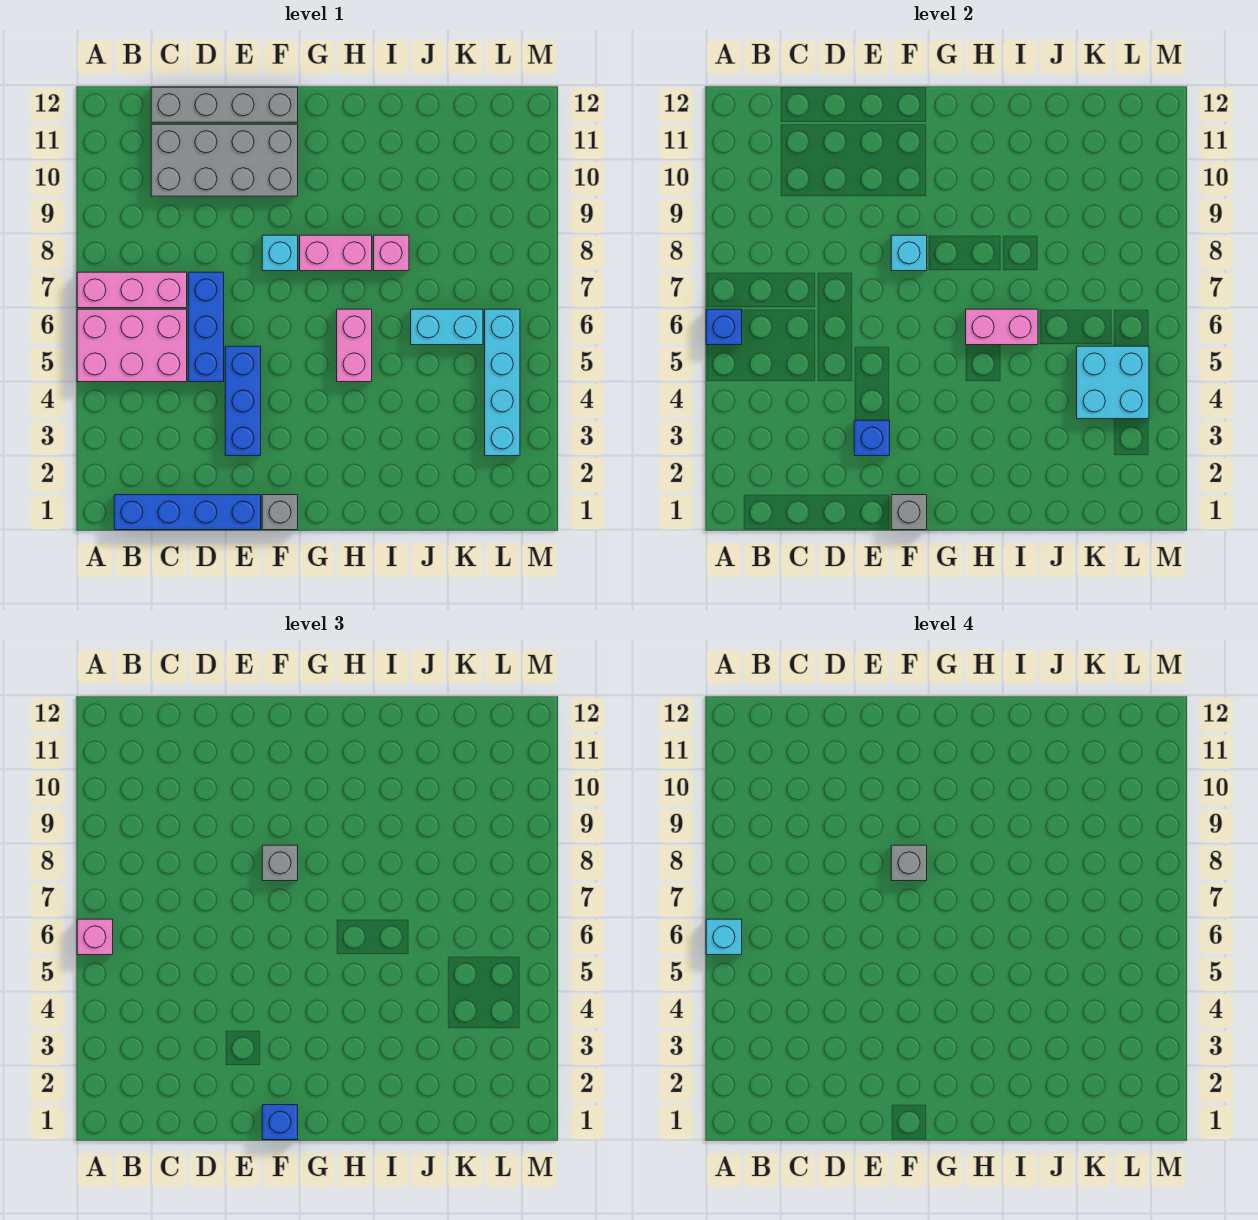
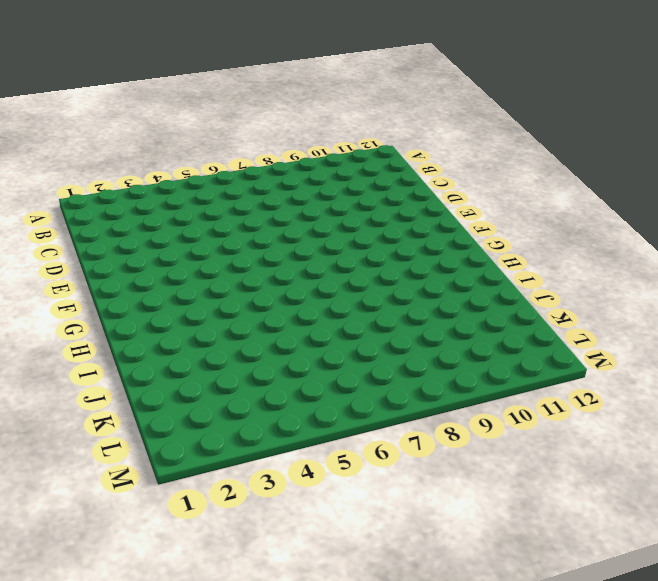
none -> pink 2x3 brick [77,309,187,382]
none -> pink 1x3 brick [77,272,187,308]
none -> blue 1x4 brick [114,495,261,530]

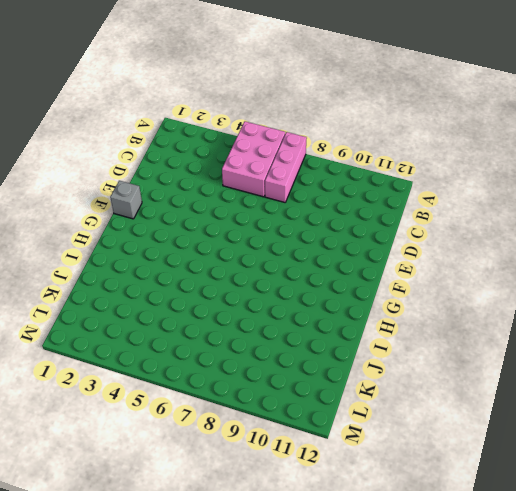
none -> blue 1x4 brick [114,495,261,530]
none -> grey 2x4 brick [151,124,298,196]
none -> grey 1x4 brick [151,87,298,122]

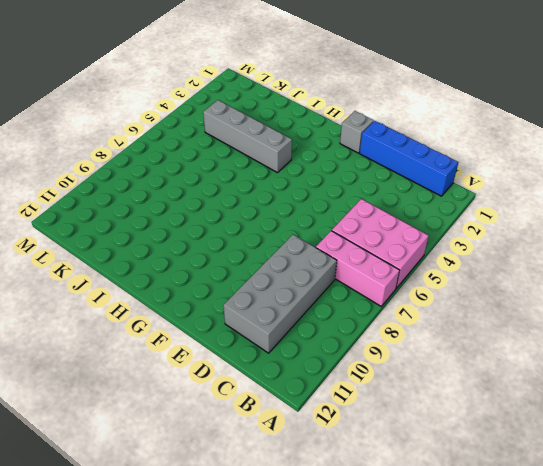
grey 2x4 brick [223,235,337,353] -> grey 2x4 brick turned to [151,124,298,196]
grey 1x4 brick [203,100,292,173] -> grey 1x4 brick moved to [151,87,298,122]
none -> blue 1x3 brick [188,272,224,382]
none -> blue 1x3 brick [225,346,261,456]
none -> cyan 1x1 brick [262,235,298,271]

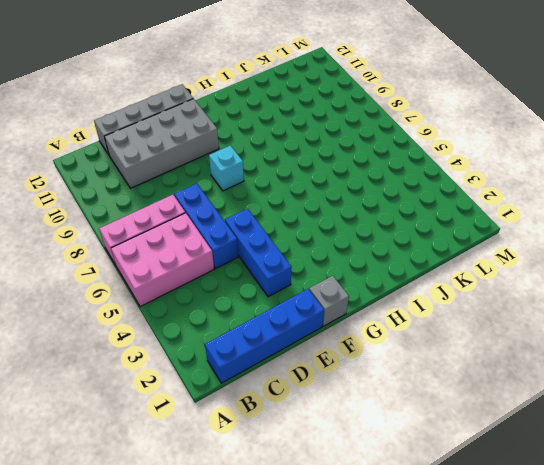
none -> pink 1x2 brick [300,235,372,271]
none -> pink 1x2 brick [337,309,372,382]
none -> pink 1x1 brick [374,235,409,271]

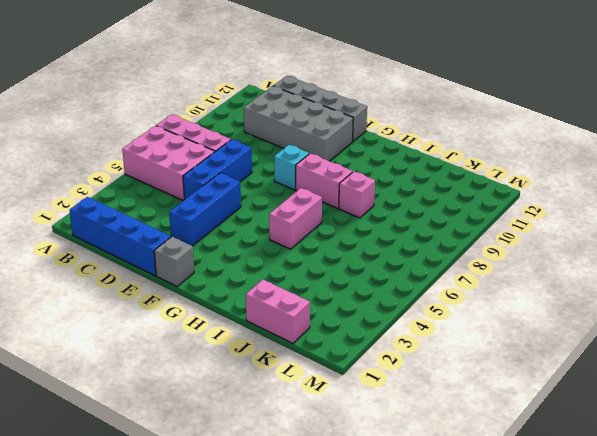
pink 1x2 brick [246,280,310,343] -> pink 1x2 brick moved to [966,309,1038,345]
none -> cyan 1x2 brick [411,309,483,345]
none -> cyan 1x4 brick [485,309,520,456]
none -> blue 1x1 brick [706,309,742,345]

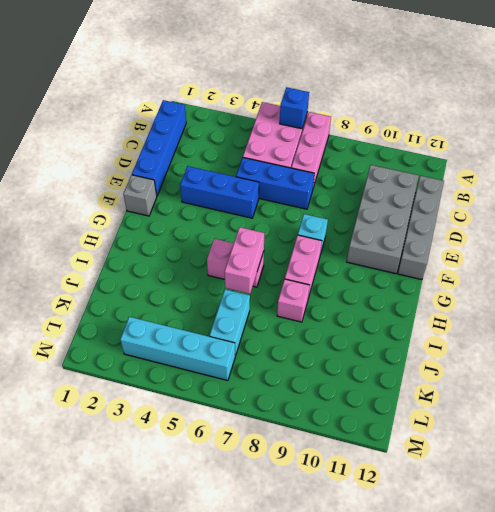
none -> blue 1x1 brick [854,420,890,456]
none -> grey 1x1 brick [891,495,927,530]
none -> cyan 1x1 brick [891,235,927,271]

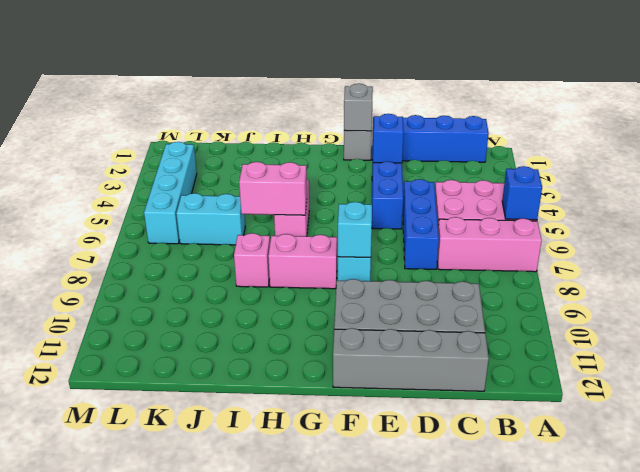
none -> cyan 2x2 brick [1077,346,1149,419]
none -> pink 1x1 brick [77,919,113,955]
none -> blue 1x1 brick [262,1105,298,1140]

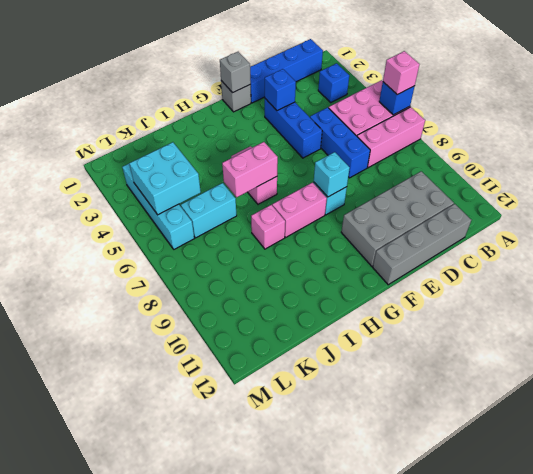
blue 1x1 brick [318,63,349,102] -> blue 1x1 brick moved to [262,1105,298,1140]
none -> grey 1x1 brick [262,845,298,881]
none -> cyan 1x1 brick [706,919,742,955]
none -> grey 1x1 brick [891,845,927,881]

